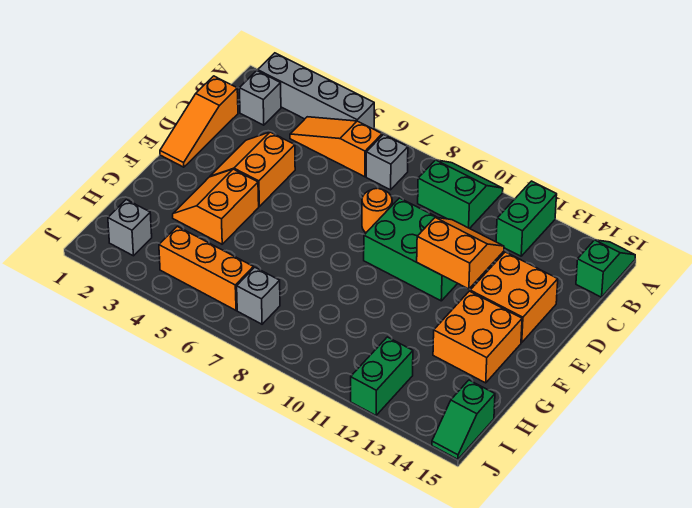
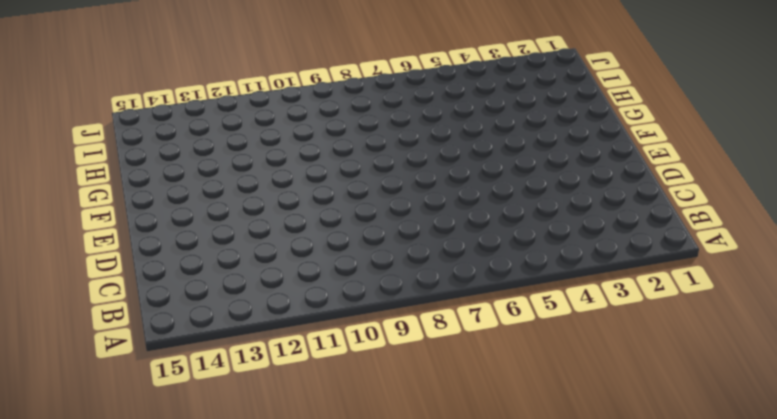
none -> grey 1x4 brick [258,53,374,129]
none -> green 2x2 slope [418,160,503,229]
none -> green 1x2 brick [496,181,557,256]

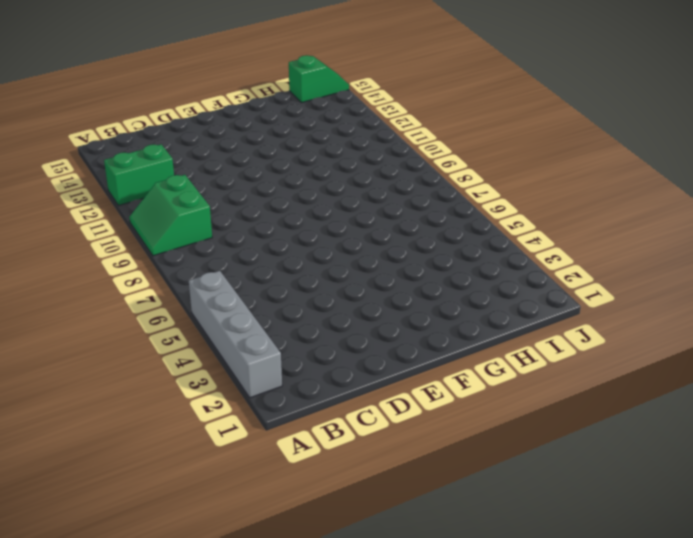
none -> green 1x2 slope [576,240,635,297]
none -> grey 1x1 brick [239,71,281,125]
none -> orange 1x3 slope [290,117,382,177]

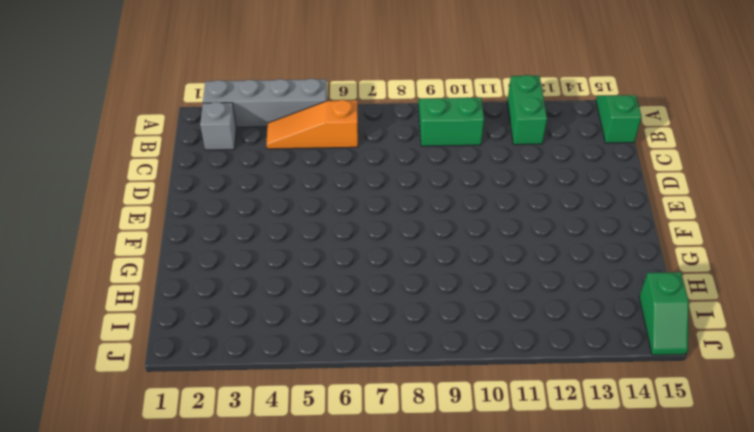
none -> grey 1x1 brick [366,135,408,190]
none -> orange 1x3 slope [160,76,238,167]
none -> orange 2x2 slope [210,132,295,207]

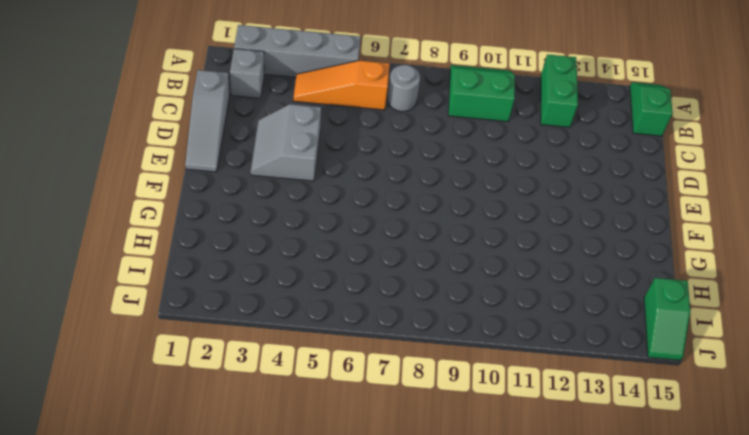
grey 1x1 round brick [387,65,420,112] -> grey 1x1 brick [366,135,408,190]
grey 1x3 slope [185,70,230,172] -> orange 1x3 slope [160,76,238,167]
grey 2x2 slope [251,104,321,181] -> orange 2x2 slope [210,132,295,207]
none -> orange 1x1 round brick [362,188,392,233]
none -> green 2x3 brick [364,198,458,301]
none -> orange 2x2 brick [470,252,558,343]

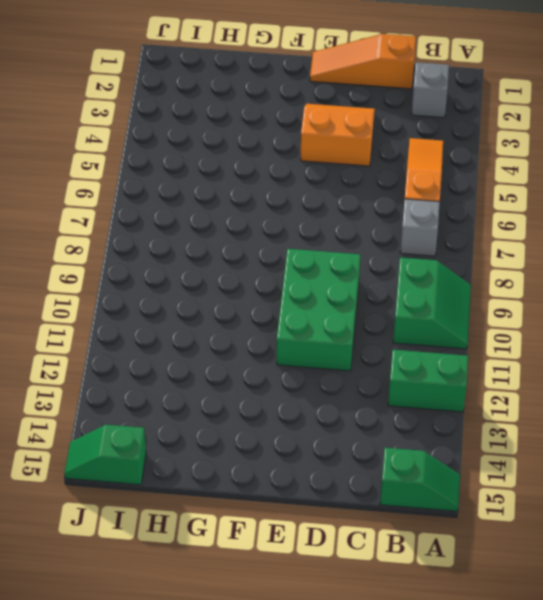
none -> grey 1x4 brick [258,53,374,129]
none -> orange 1x1 round brick [362,188,392,233]
none -> orange 2x2 brick [470,252,558,343]

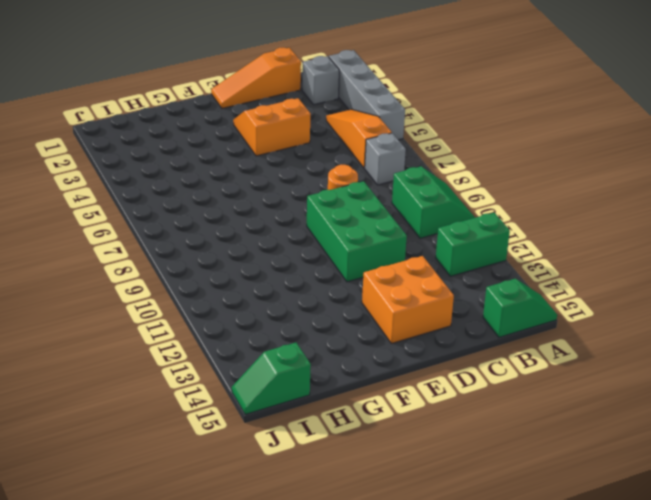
none -> orange 2x2 slope [173,169,259,244]
none -> orange 2x2 brick [433,291,522,383]
none -> grey 1x1 brick [108,200,152,256]

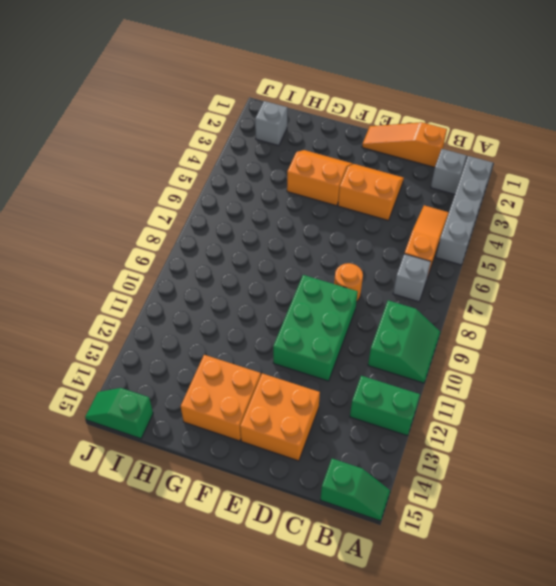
none -> orange 1x3 brick [159,226,254,310]
none -> grey 1x1 brick [237,267,280,324]
none -> green 1x2 brick [351,337,413,415]

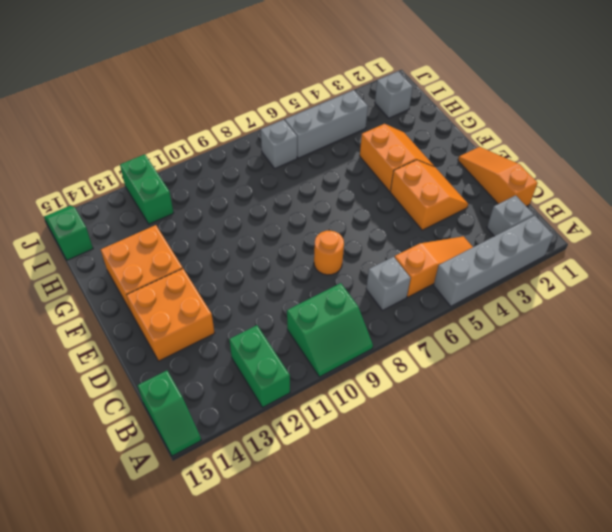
grey 1x3 brick [285,90,368,158] -> orange 1x3 brick [159,226,254,310]
none -> green 2x3 brick [364,198,458,301]
none -> orange 2x2 slope [417,217,504,289]

